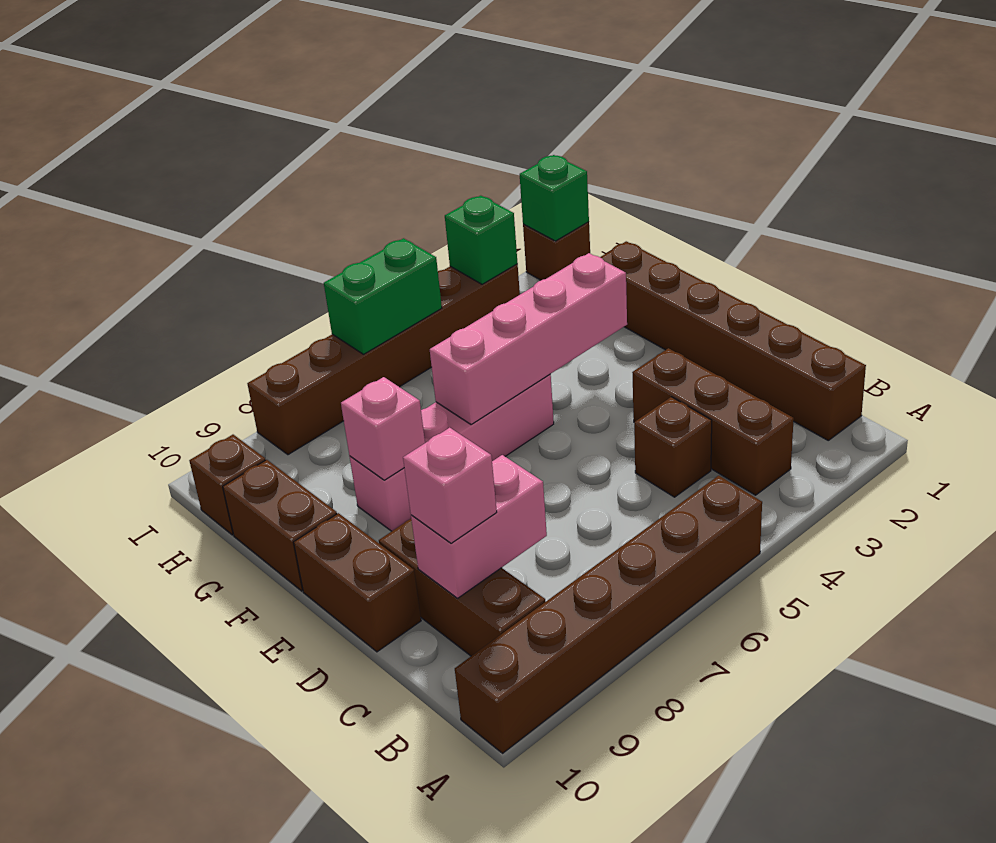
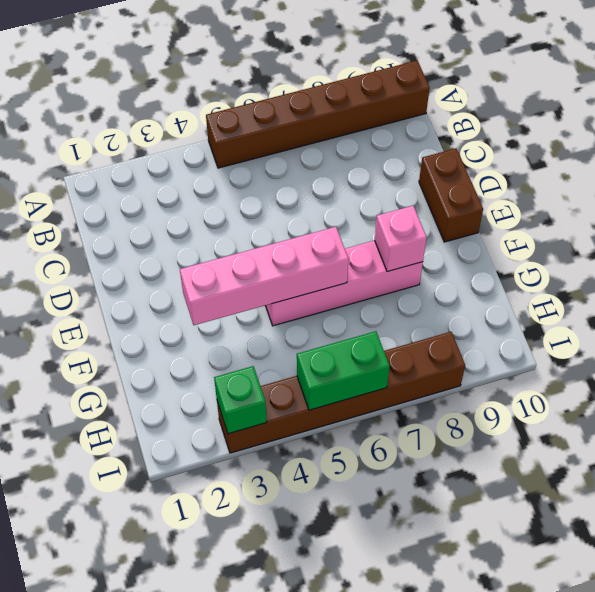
none -> brown 1x6 brick [600,241,866,440]
none -> brown 1x3 brick [632,348,794,495]
none -> brown 1x3 brick [379,519,545,656]

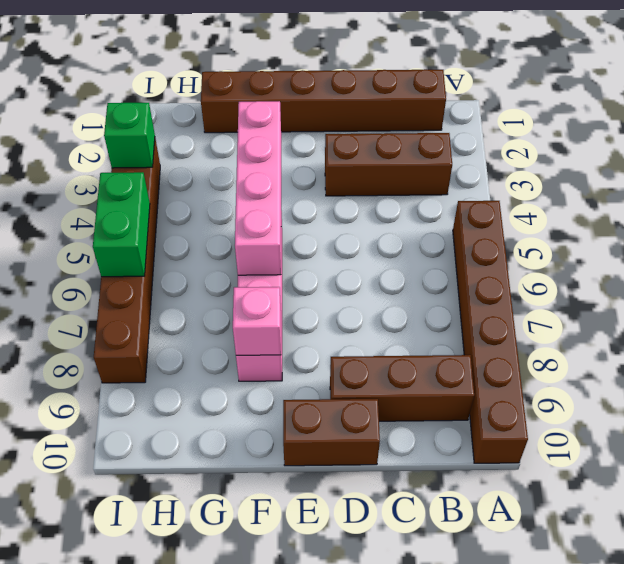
none -> brown 1x1 brick [634,397,712,497]
none -> brown 1x2 brick [223,460,337,591]
none -> brown 1x1 brick [189,435,265,535]

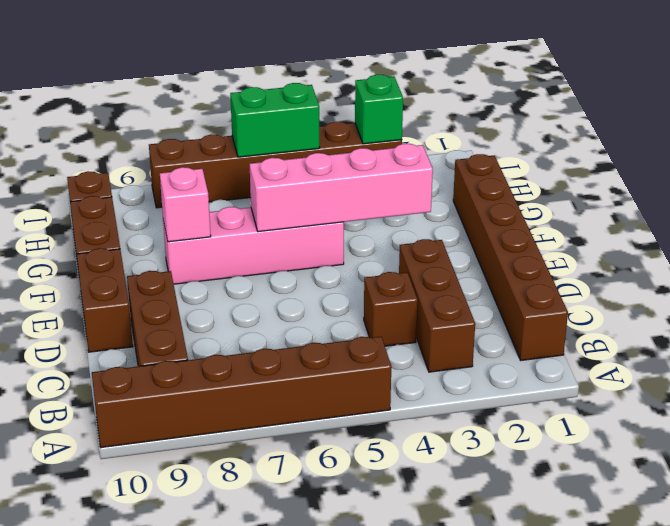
none -> brown 1x1 brick [523,222,590,280]
none -> pink 1x2 brick [411,455,547,598]
none -> green 1x1 brick [520,155,589,241]

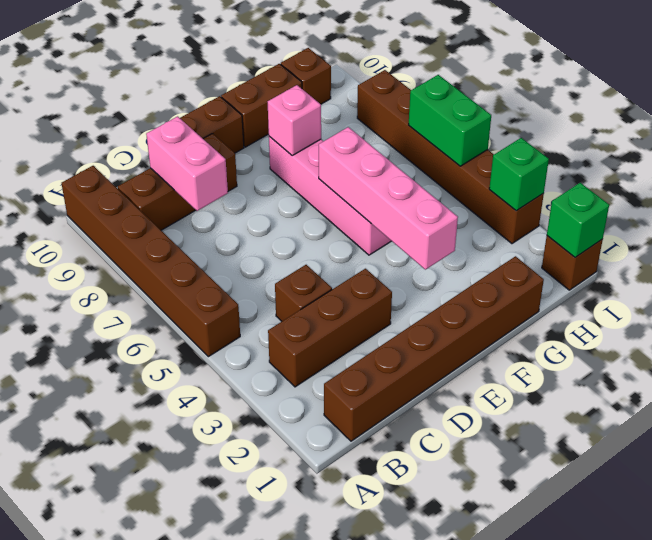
none -> pink 1x1 brick [403,428,497,543]

